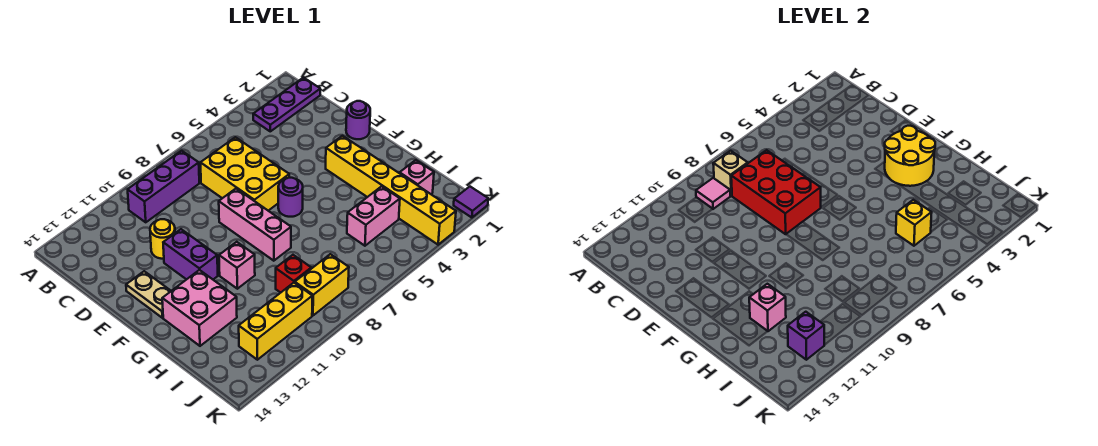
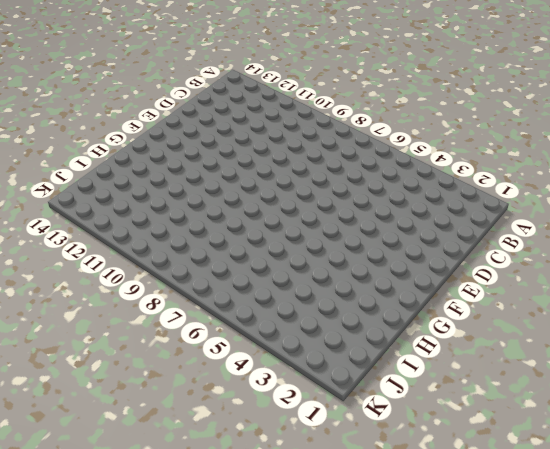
none -> purple 1x3 plate [253,78,320,131]
none -> purple 1x3 brick [128,151,199,222]
none -> yellow 2x3 brick [201,137,289,211]

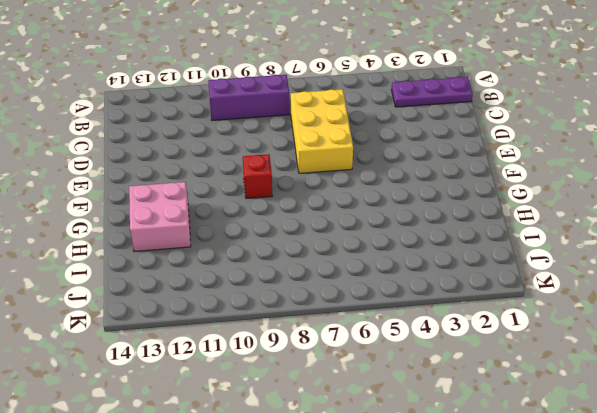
red 1x1 brick [243,154,272,198] -> red 1x1 brick moved to [276,255,311,293]
none -> yellow 1x1 round brick [150,219,175,259]
none -> purple 1x1 round brick [346,101,370,139]
none -> pink 1x3 brick [219,189,291,261]

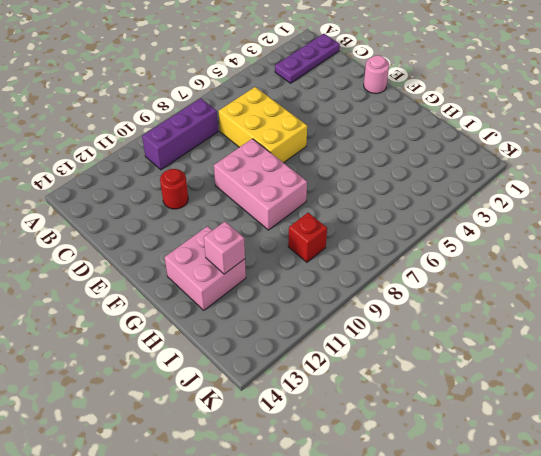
red 1x1 round brick [160,169,188,209] -> yellow 1x1 round brick [150,219,175,259]
pink 1x1 round brick [364,55,389,94] -> purple 1x1 round brick [346,101,370,139]
pink 2x3 brick [214,139,307,230] -> pink 1x3 brick [219,189,291,261]
none -> purple 1x2 brick [163,229,218,280]
none -> tan 1x2 plate [126,271,171,318]
none -> yellow 1x6 brick [326,136,456,245]

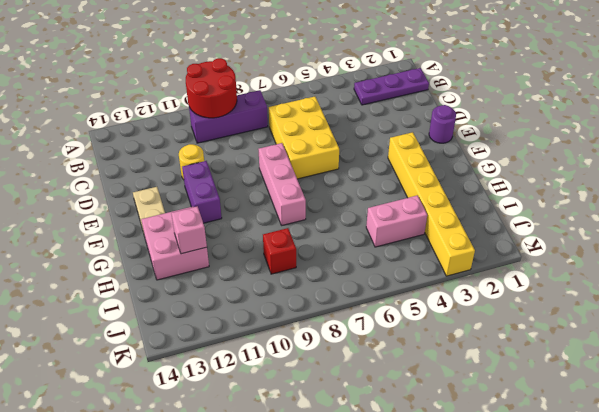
red 2x2 round brick [186,58,237,118] -> pink 1x1 tile [696,178,730,209]
none -> purple 1x1 round brick [278,178,303,217]
none -> pink 1x1 brick [219,242,255,289]
none -> pink 1x1 brick [400,160,434,194]

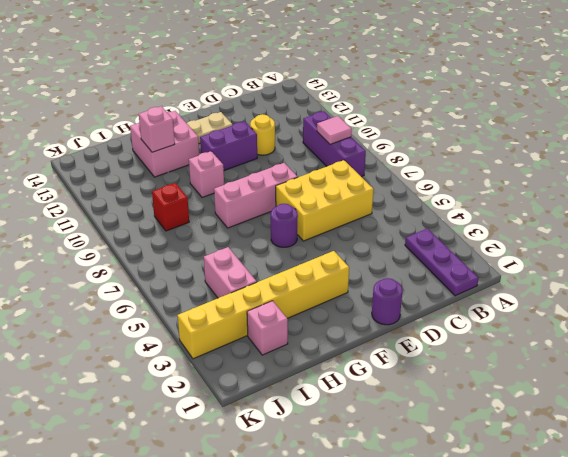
none -> yellow 1x2 brick [295,254,349,316]
none -> yellow 1x3 brick [239,283,312,360]
none -> purple 1x1 tile [454,187,488,218]

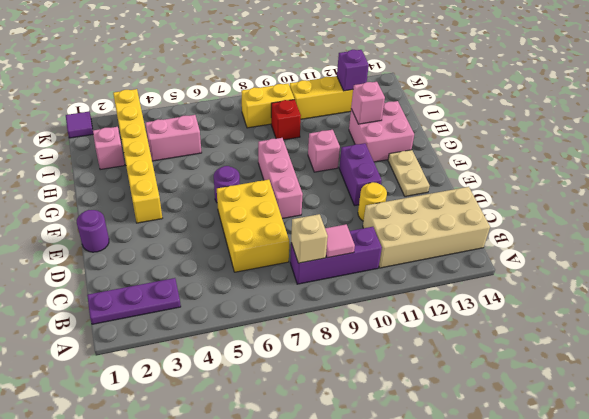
tan 2x4 brick [363,187,490,268] -> none
none -> red 2x3 brick [731,150,821,234]
none -> yellow 2x2 round brick [885,126,935,186]
none -> yellow 1x1 brick [896,200,932,246]

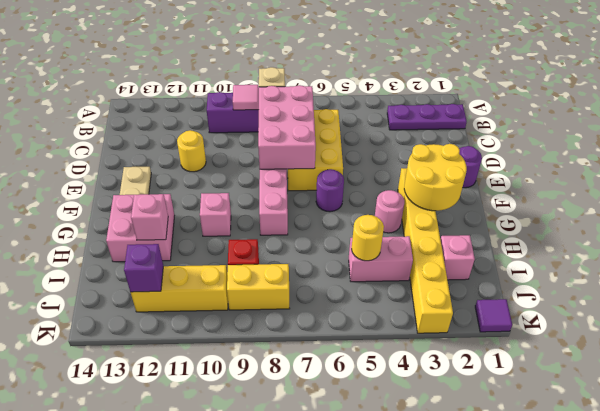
pink 2x3 brick [258,85,316,169] -> red 2x3 brick [731,150,821,234]
pink 1x1 round brick [375,190,404,233] -> none
yellow 1x1 round brick [351,215,384,261] -> yellow 1x1 brick [896,200,932,246]
none -> purple 1x2 brick [163,229,218,280]

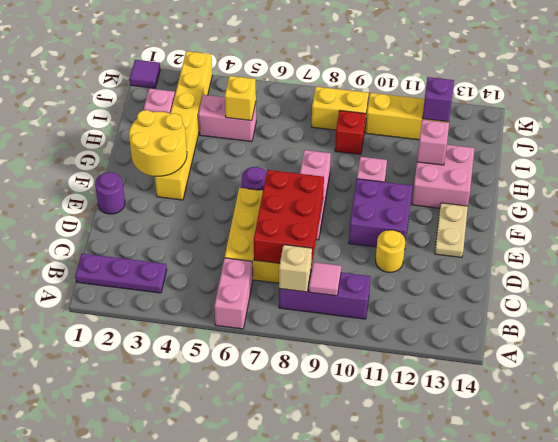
pink 1x2 brick [214,258,253,329] -> none
purple 2x2 brick [349,179,412,247] -> purple 1x2 brick [163,229,218,280]

